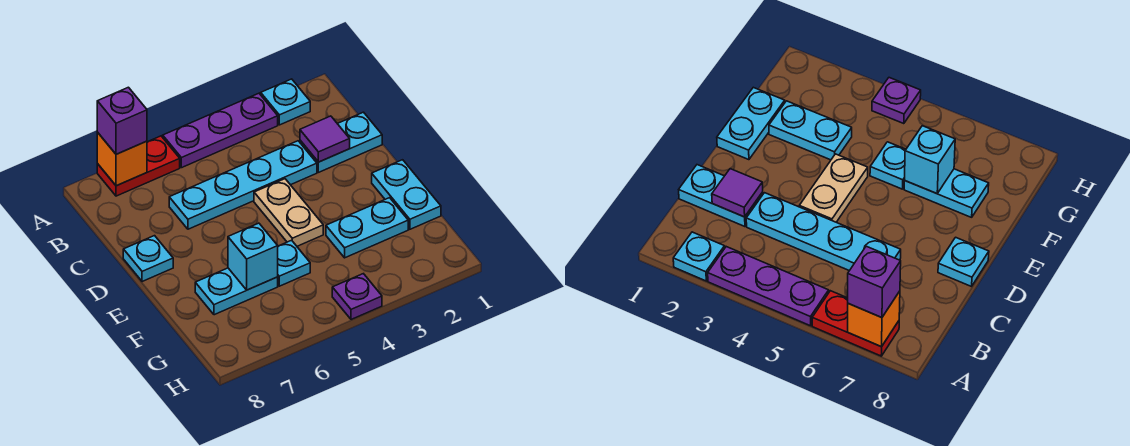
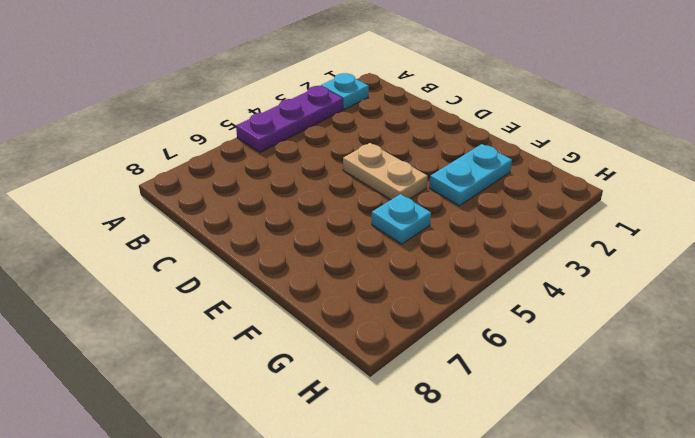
none -> red 1x2 plate [97,136,180,196]
none -> cyan 1x2 plate [300,112,382,172]
none -> cyan 1x4 plate [169,141,317,229]

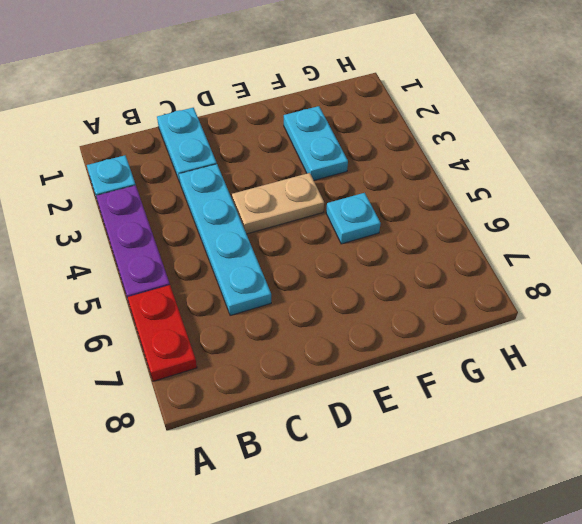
none -> cyan 1x1 plate [123,236,173,282]
none -> cyan 1x2 plate [372,160,441,229]
none -> cyan 1x2 plate [195,268,278,315]

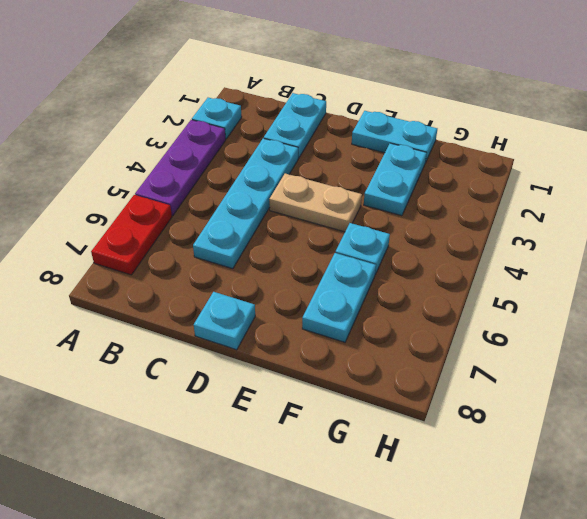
none -> purple 1x1 plate [332,274,382,320]
none -> orange 1x1 brick [97,132,147,186]
none -> purple 1x1 tile [300,116,350,162]

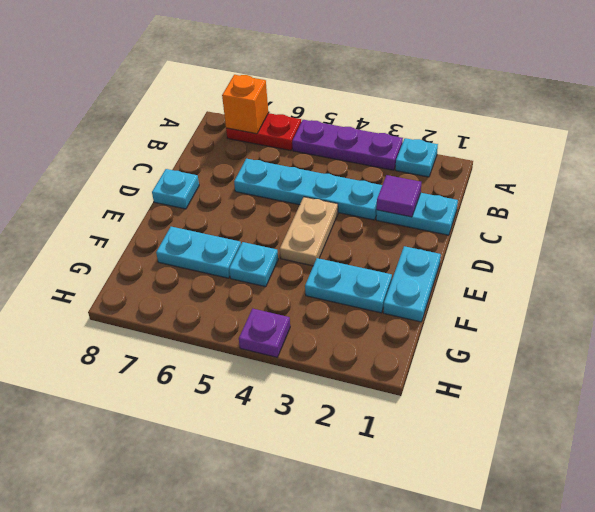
none -> cyan 1x1 brick [228,223,278,290]
none -> purple 1x1 brick [97,87,147,154]

